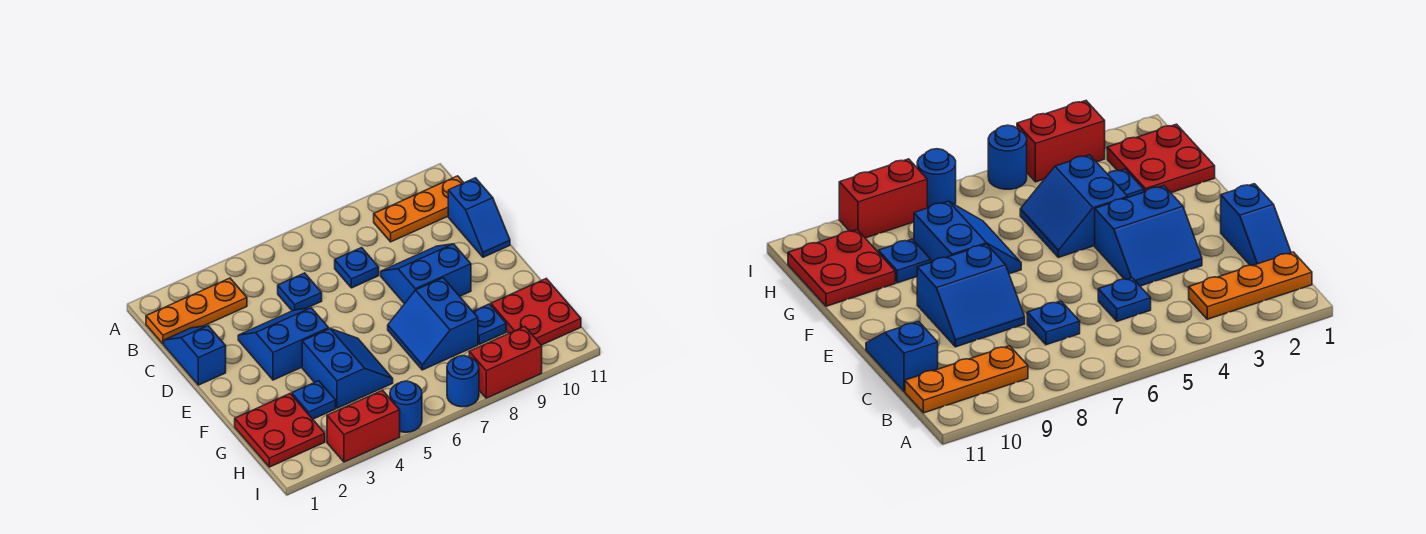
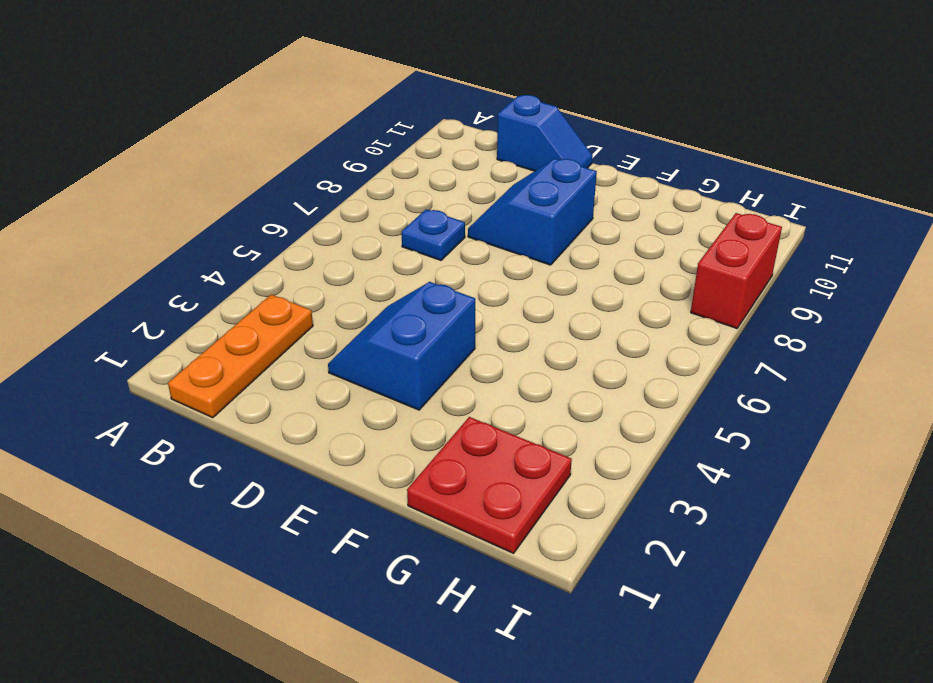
none -> orange 1x3 plate [374,176,464,242]
none -> blue 1x2 slope [164,326,226,385]
none -> blue 1x1 plate [278,273,322,311]

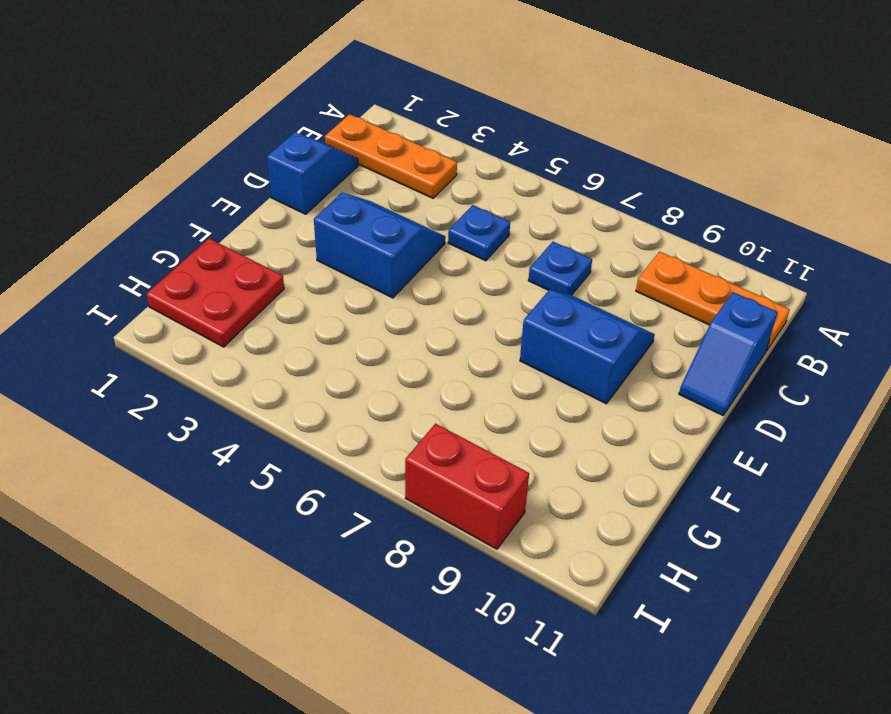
none -> blue 2x2 slope [302,329,393,408]
none -> blue 2x2 slope [388,278,478,370]
none -> blue 1x1 plate [292,381,336,419]

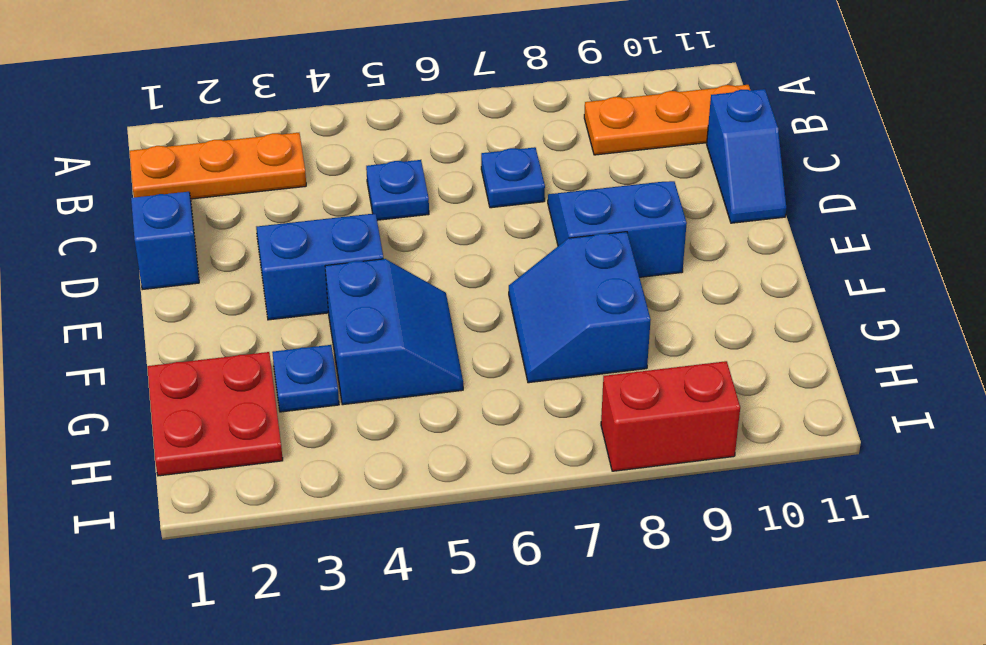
none -> blue 1x1 plate [473,304,506,344]
none -> red 2x2 plate [491,279,581,345]
none -> red 1x2 brick [327,390,400,462]

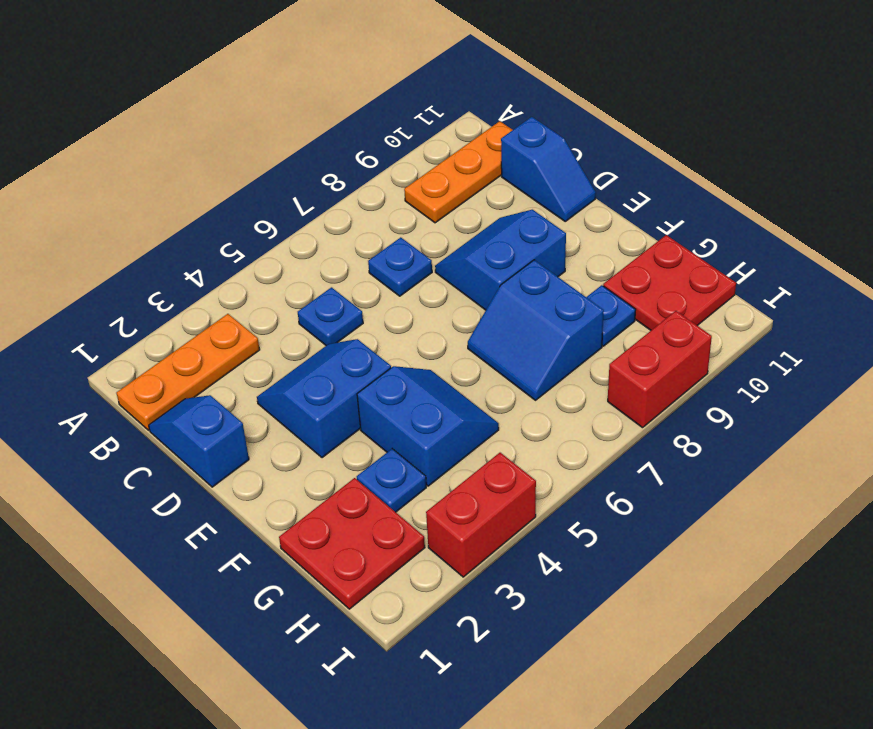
none -> blue 1x1 round brick [390,381,422,432]
none -> blue 1x1 round brick [447,356,479,407]

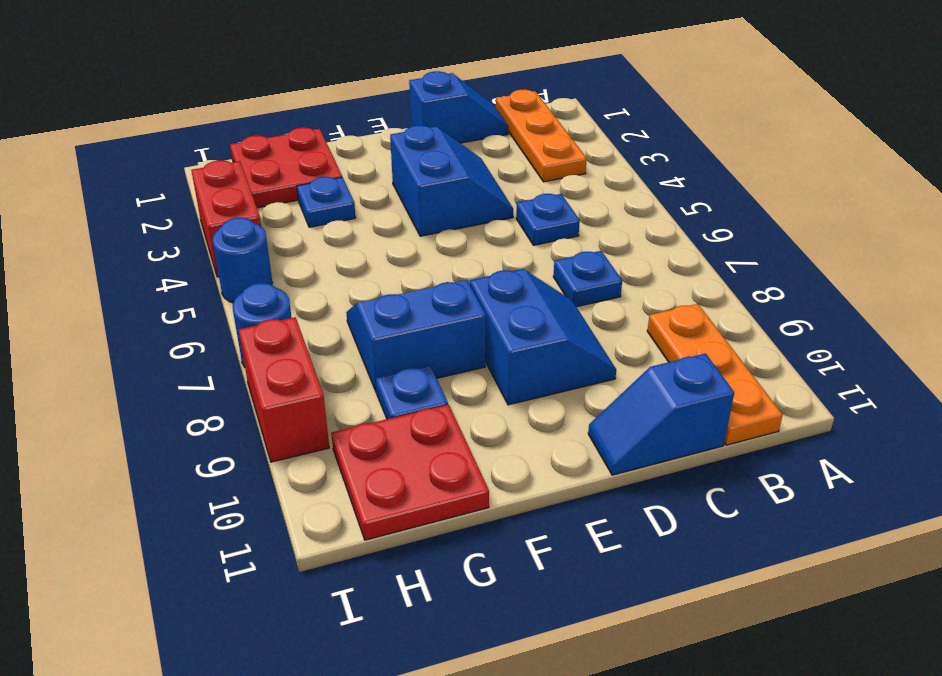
none -> blue 2x2 slope [302,329,393,408]

